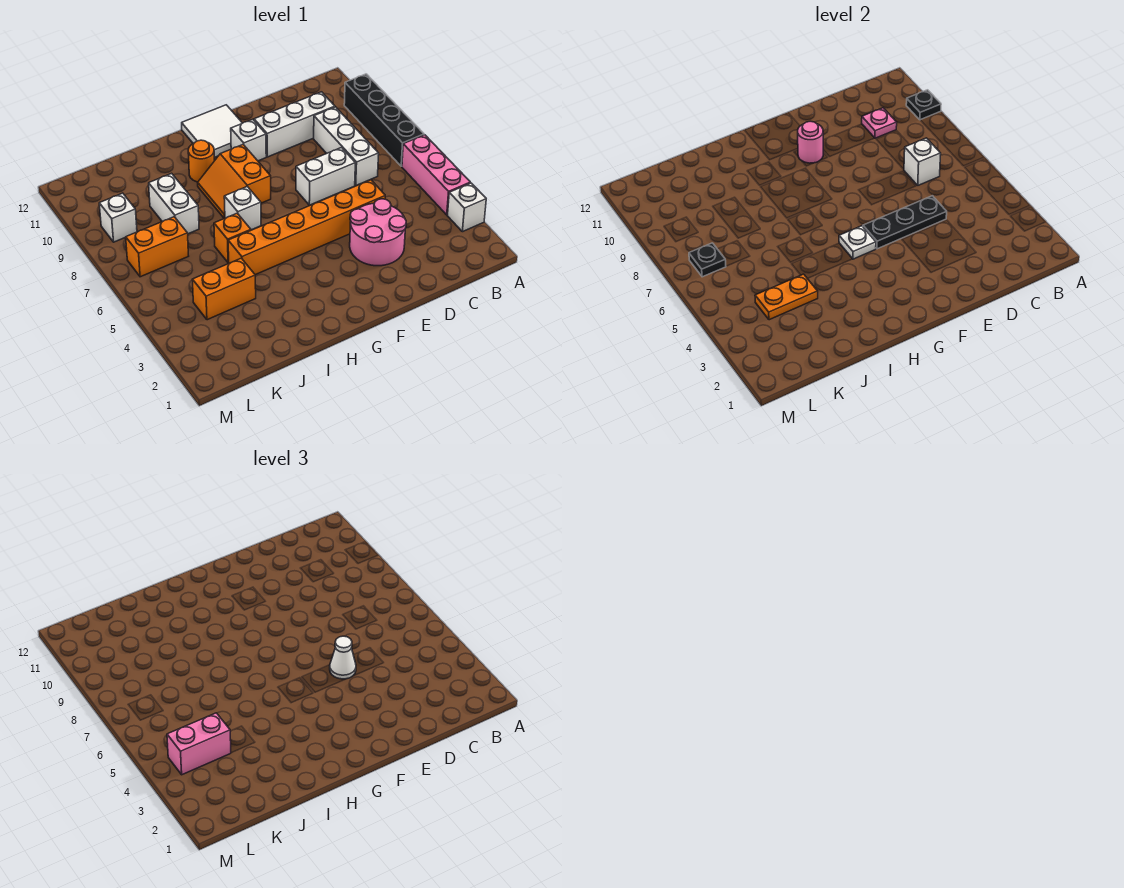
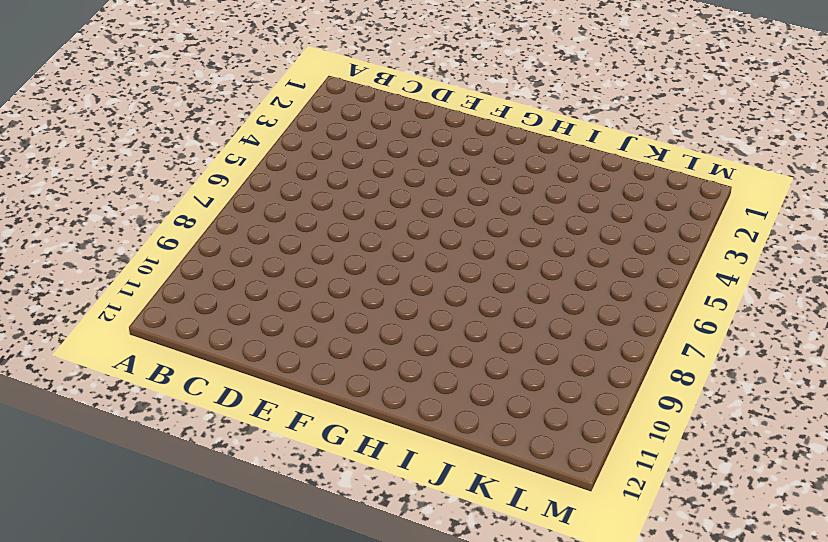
none -> white 1x1 brick [448,183,486,232]
none -> pink 1x3 brick [402,135,470,215]
none -> black 1x4 brick [344,74,424,166]

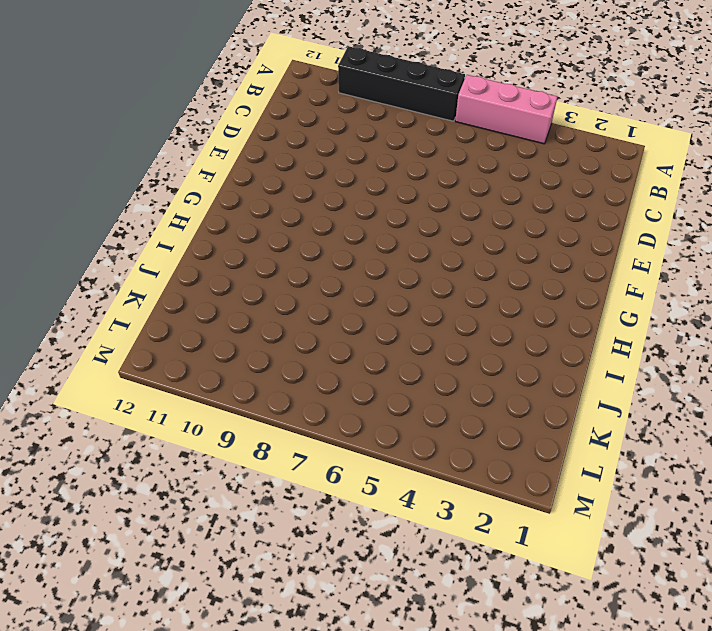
none -> white 1x1 brick [448,183,486,232]
none -> white 1x3 brick [314,107,379,185]
none -> white 1x3 brick [254,92,335,157]

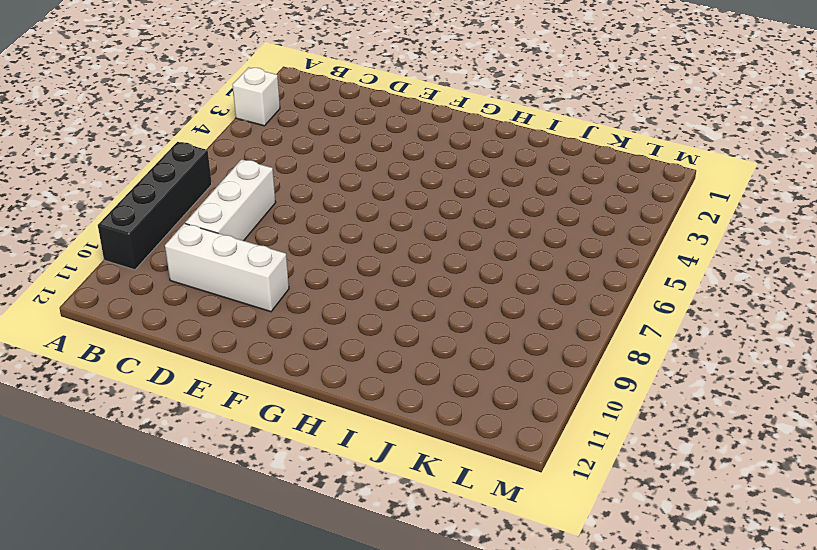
none -> pink 1x3 brick [402,135,470,215]
none -> pink 2x2 round brick [350,199,406,266]
none -> orange 1x6 brick [228,180,385,275]

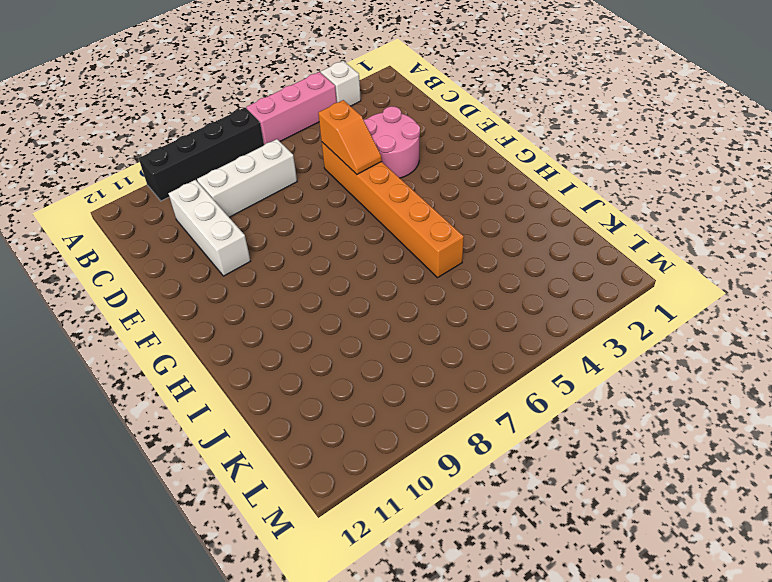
orange 1x2 slope [318,100,382,174] -> black 1x3 plate [863,196,947,249]
none -> white 1x2 brick [296,148,355,205]
none -> white 1x1 brick [231,119,266,161]
none -> white 2x2 tile [182,105,242,158]

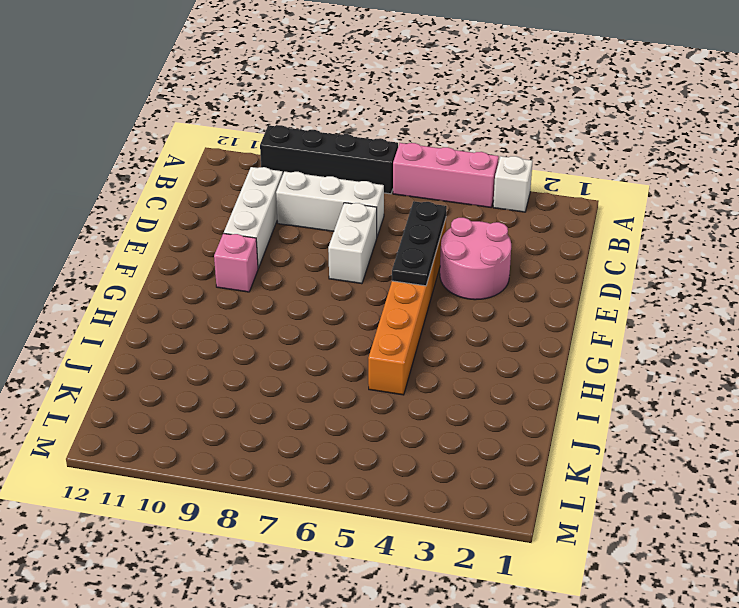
pink 1x1 brick [214,233,258,292] -> white 1x1 brick [231,119,266,161]
none -> white 2x2 tile [182,105,242,158]
none -> orange 2x2 slope [198,145,271,218]
none -> white 1x1 brick [224,187,261,230]

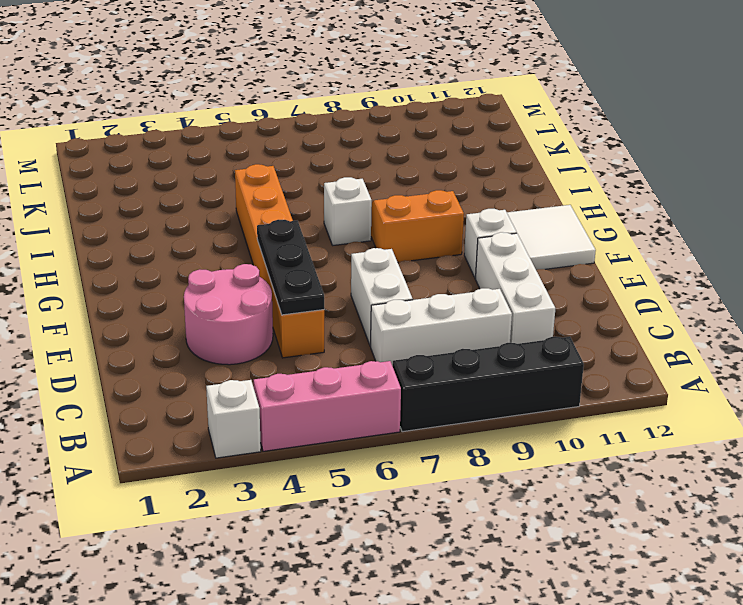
none -> orange 1x1 round brick [188,140,214,182]
none -> orange 1x1 brick [214,213,251,263]
none -> orange 1x2 brick [192,258,256,320]

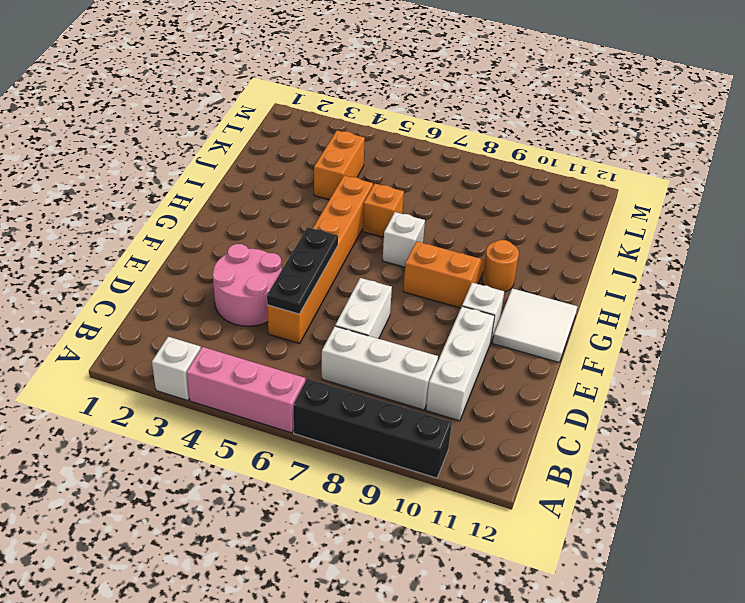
none -> white 1x2 brick [149,173,199,234]
none -> orange 1x2 brick [126,217,188,277]
none -> white 1x1 brick [99,193,137,242]

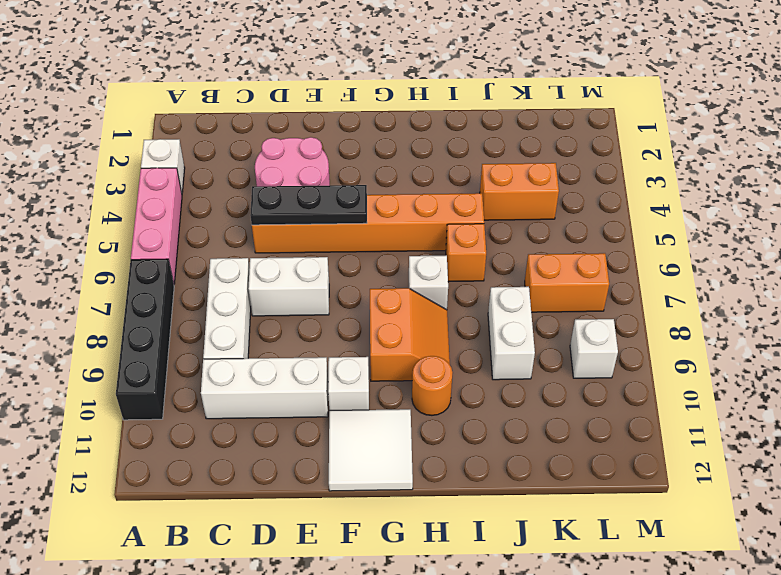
none -> black 1x1 plate [906,90,941,120]
none -> white 1x1 brick [904,138,941,185]
none -> pink 1x1 plate [862,108,897,138]

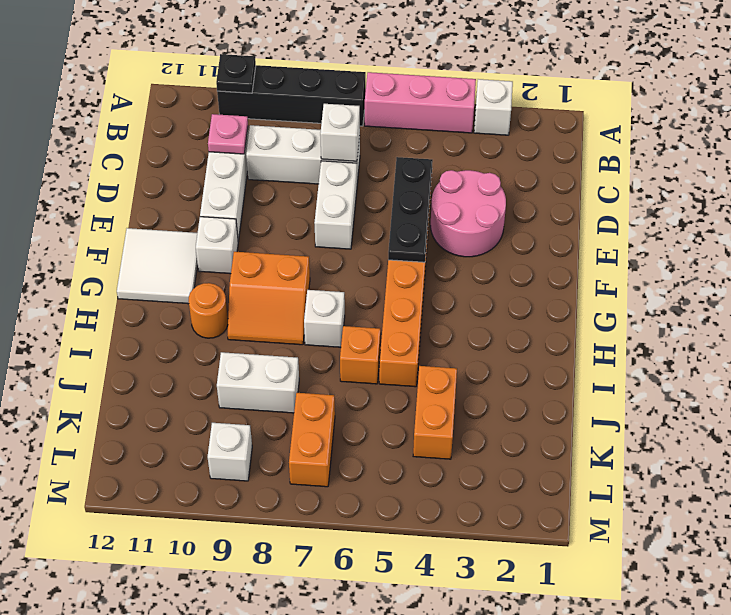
none -> pink 1x1 round brick [798,121,823,163]
none -> white 1x1 plate [839,226,876,259]
none -> orange 1x2 plate [755,274,818,320]

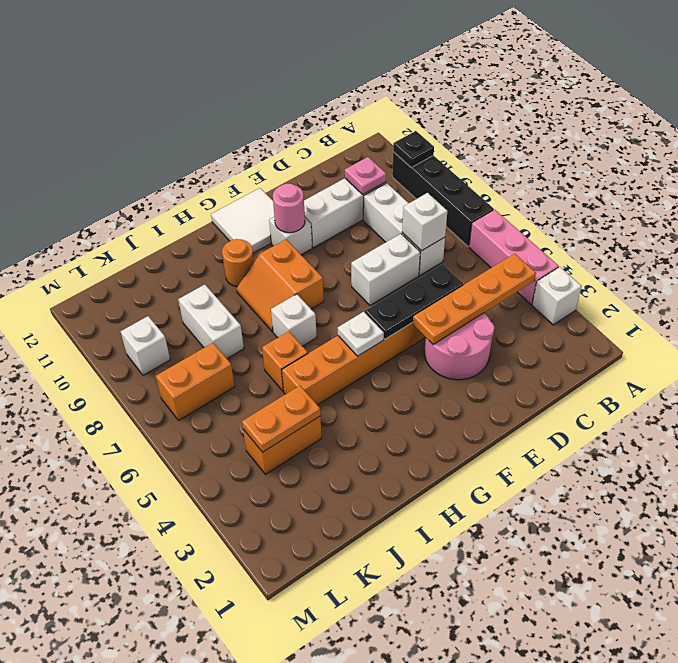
orange 1x4 plate [412,254,536,345] -> none
none -> black 1x1 plate [689,243,726,277]
none -> white 1x1 cone [330,636,356,679]
none -> pink 1x2 brick [167,713,231,775]

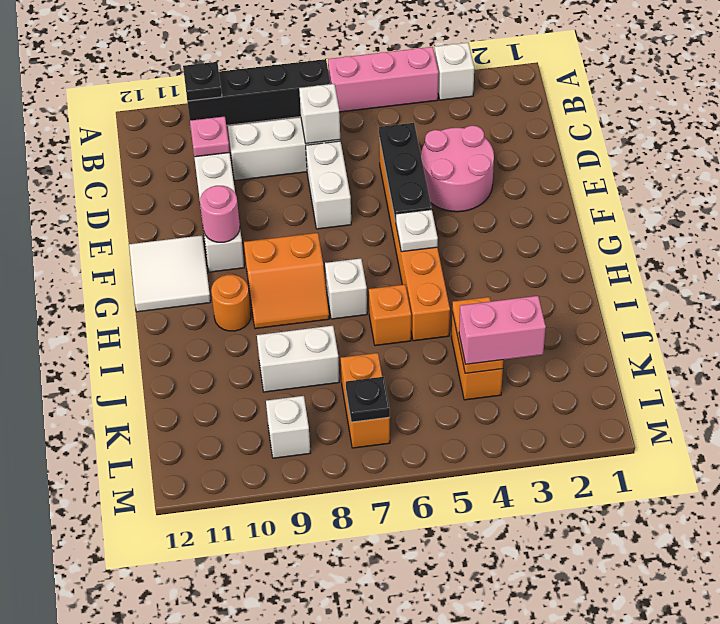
pink 1x2 brick [459,296,546,364] -> pink 1x2 brick turned to [167,713,231,775]
none -> white 1x1 cone [330,636,356,679]

